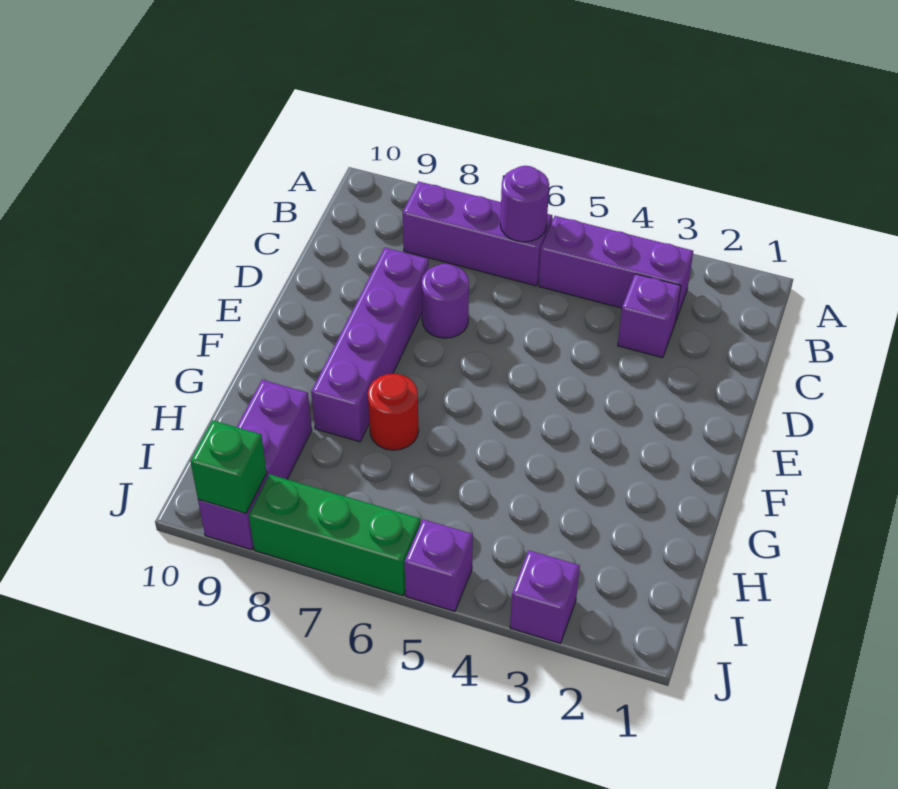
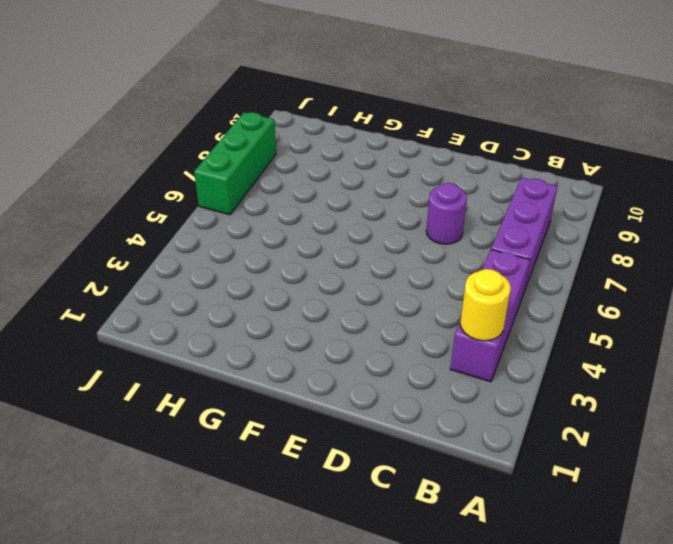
yellow 1x1 round brick [460,269,511,341] -> none
none -> purple 1x1 brick [618,274,681,358]
none -> purple 1x4 brick [311,248,429,442]
none -> red 1x1 round brick [368,374,419,450]

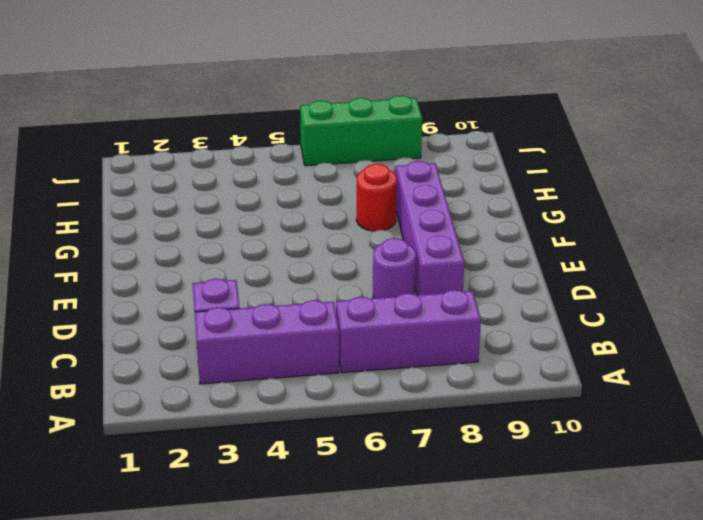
none -> purple 1x3 brick [198,380,312,550]
none -> purple 1x1 brick [510,550,580,643]
none -> purple 1x1 brick [405,519,473,611]

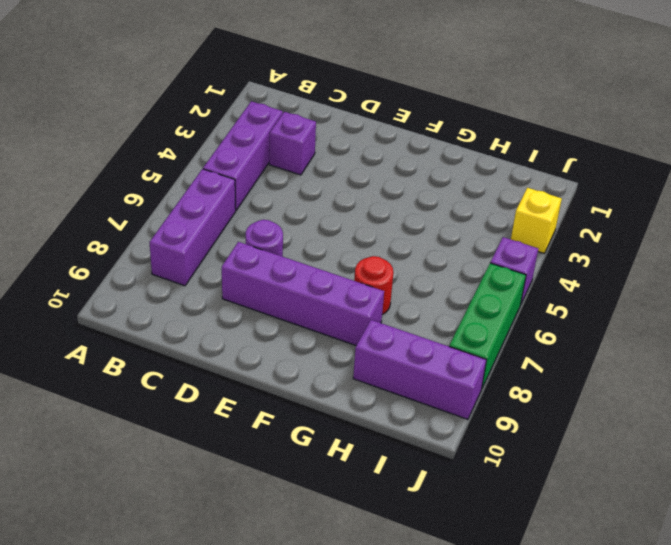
yellow 1x1 brick [511,188,562,253] -> purple 1x1 brick [510,550,580,643]
none -> purple 1x1 round brick [500,166,549,242]
none -> green 1x1 brick [190,420,267,514]

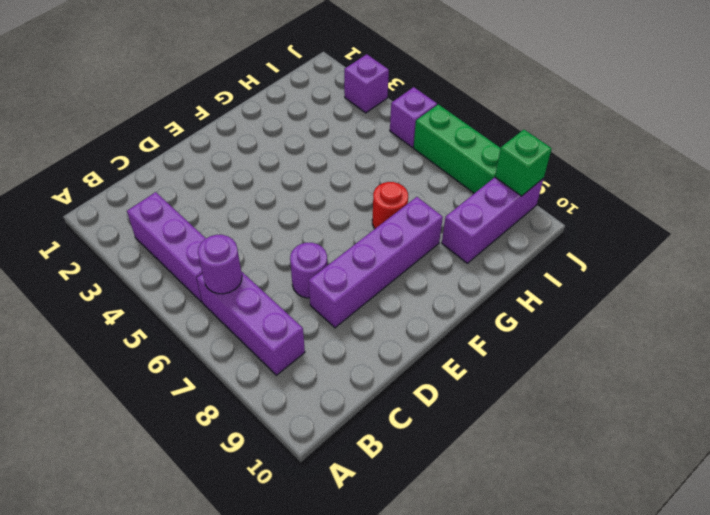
none -> purple 1x1 brick [618,274,681,358]

